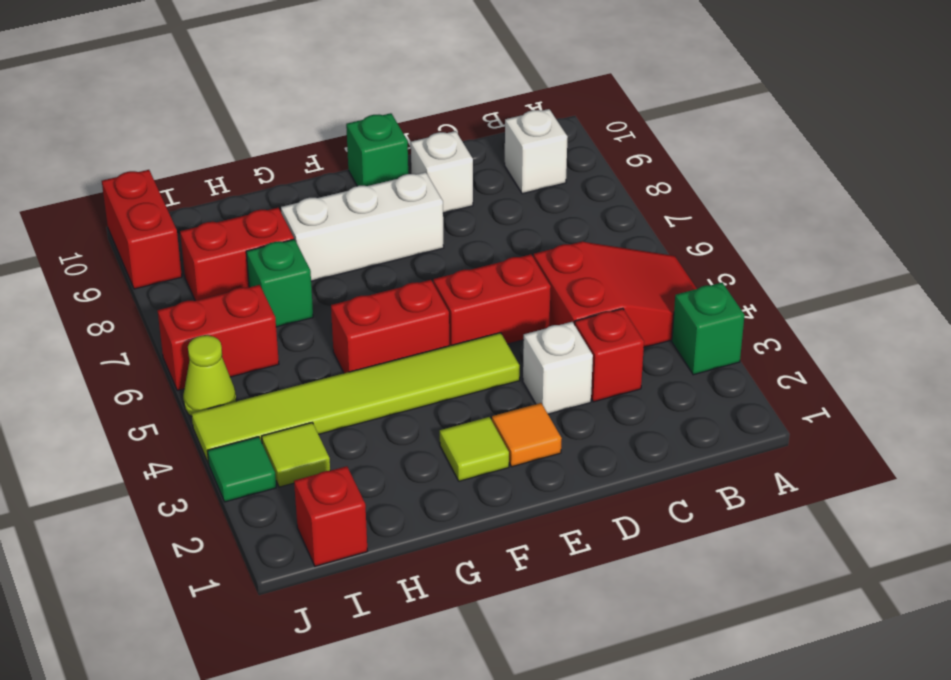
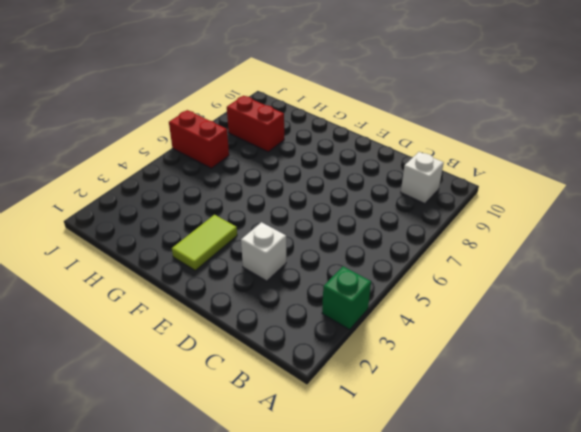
lime 1x2 tile [172,215,237,270] -> lime 1x1 tile [440,417,509,481]
none -> red 2x3 slope [534,242,697,347]
none -> red 1x1 brick [575,308,644,402]
none -> red 1x2 brick [433,254,551,346]

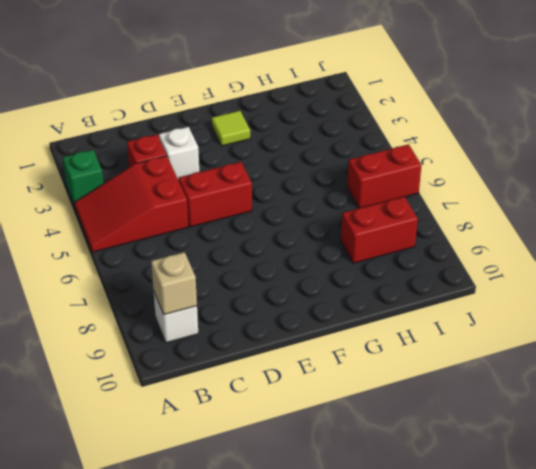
tan 1x1 brick [151,252,197,315] -> none
none -> white 1x1 brick [411,131,473,213]
none -> orange 1x1 tile [492,403,562,467]
none -> lime 1x6 tile [192,333,520,464]

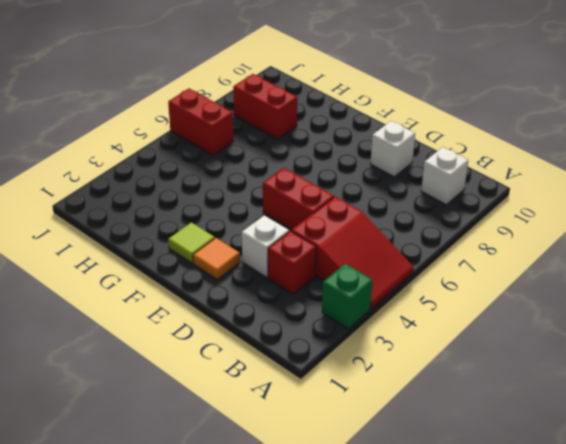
none -> lime 1x6 tile [192,333,520,464]
none -> white 1x3 brick [281,172,444,281]
none -> green 1x1 brick [346,113,408,186]

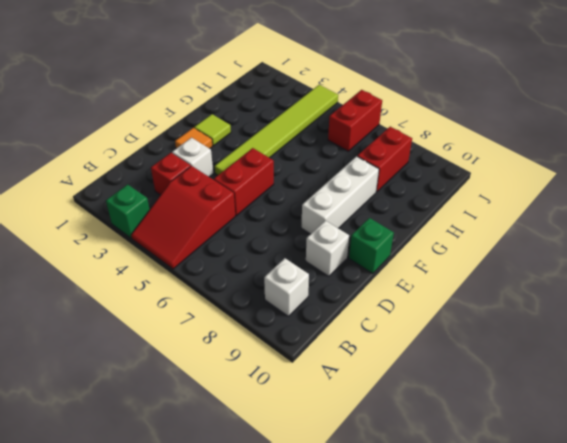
none -> red 1x2 brick [331,280,449,373]
none -> green 1x1 brick [246,239,313,327]
none -> red 1x1 brick [294,466,367,566]

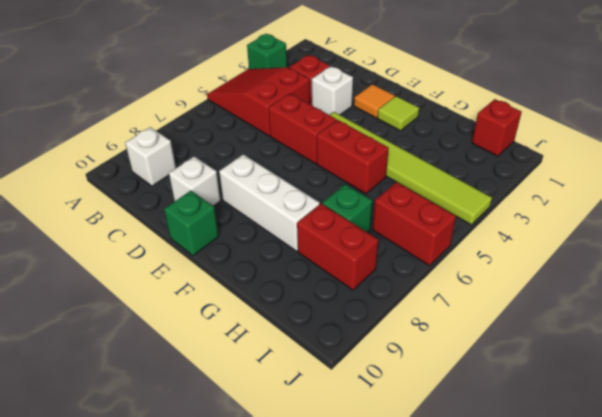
none -> lime 1x1 tile [262,423,330,487]
none -> green 1x1 tile [207,437,276,502]
none -> lime 1x1 cone [183,335,236,416]

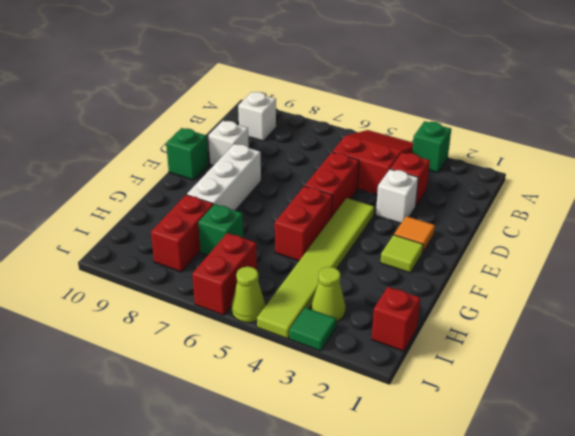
lime 1x1 cone [311,267,345,322] -> lime 1x1 tile [262,423,330,487]
none -> red 1x2 brick [102,170,182,289]

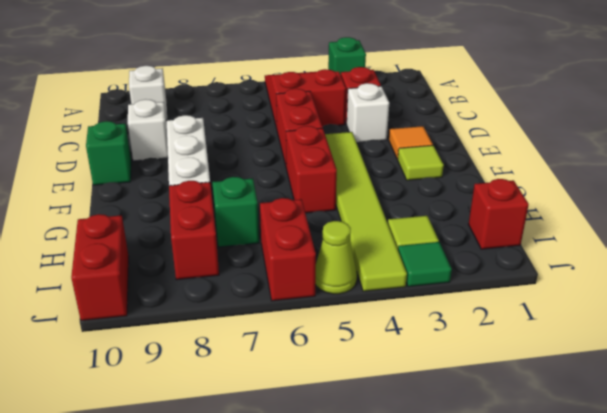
red 1x2 brick [71,214,129,321] -> red 1x2 brick turned to [102,170,182,289]

